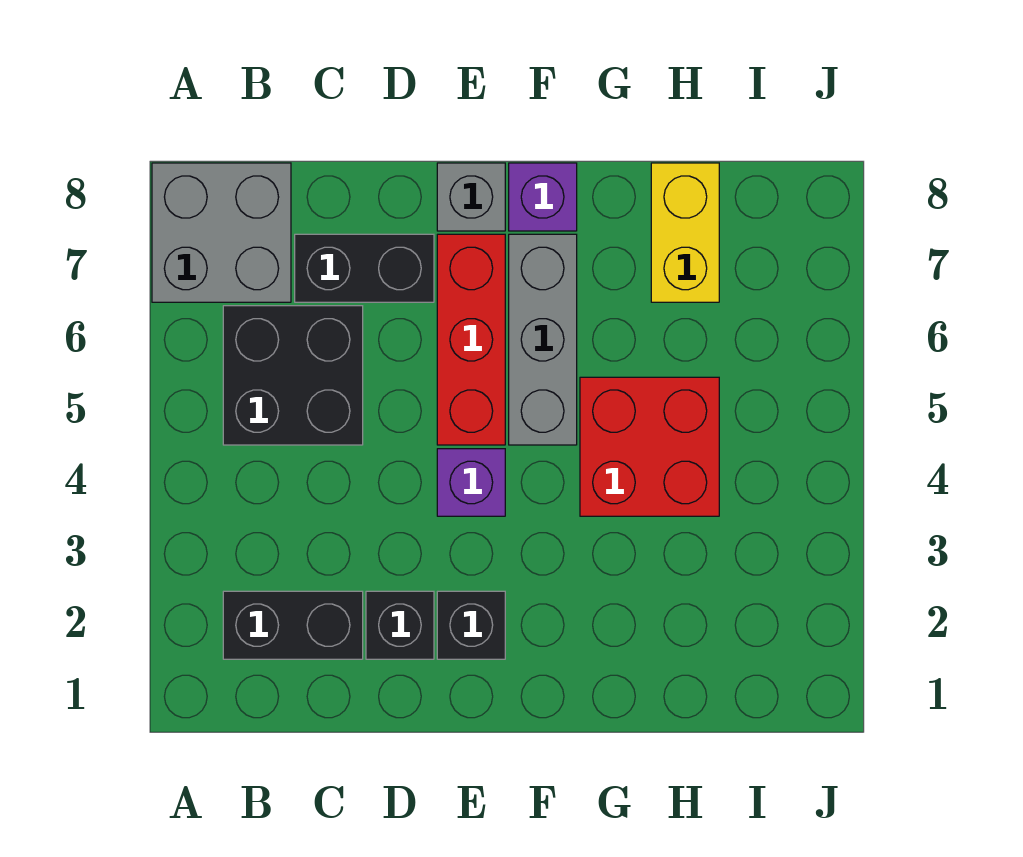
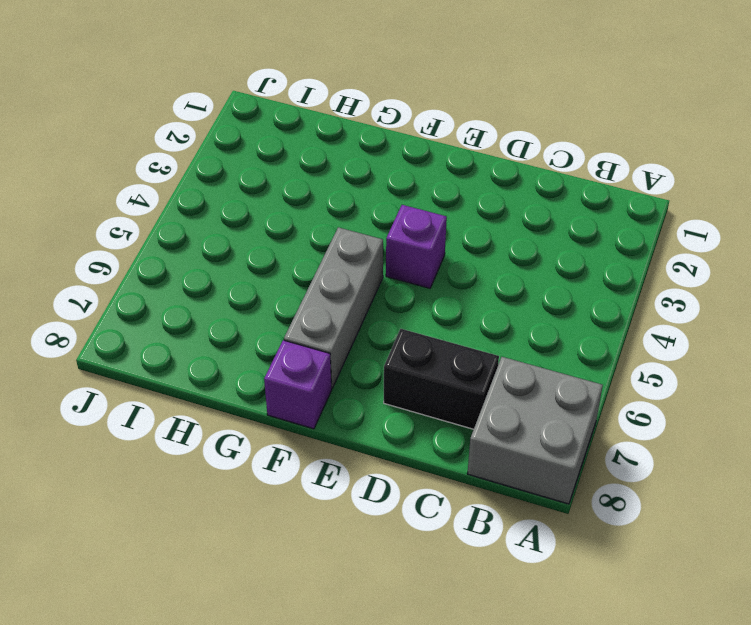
none -> black 1x2 brick [223,591,363,659]
none -> black 2x2 brick [223,306,363,445]
none -> black 1x1 brick [366,591,434,659]

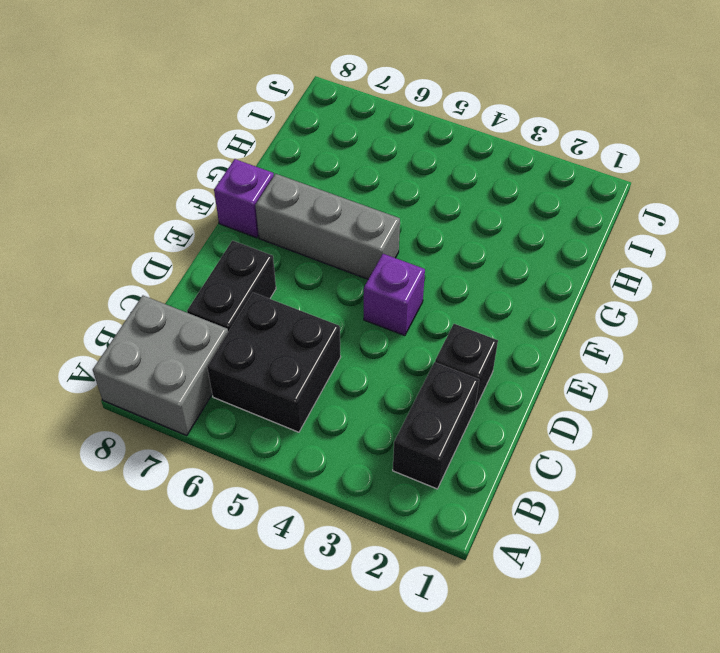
none -> black 1x1 brick [437,591,505,659]
none -> red 1x3 brick [437,234,505,445]
none -> grey 1x1 brick [437,163,505,231]

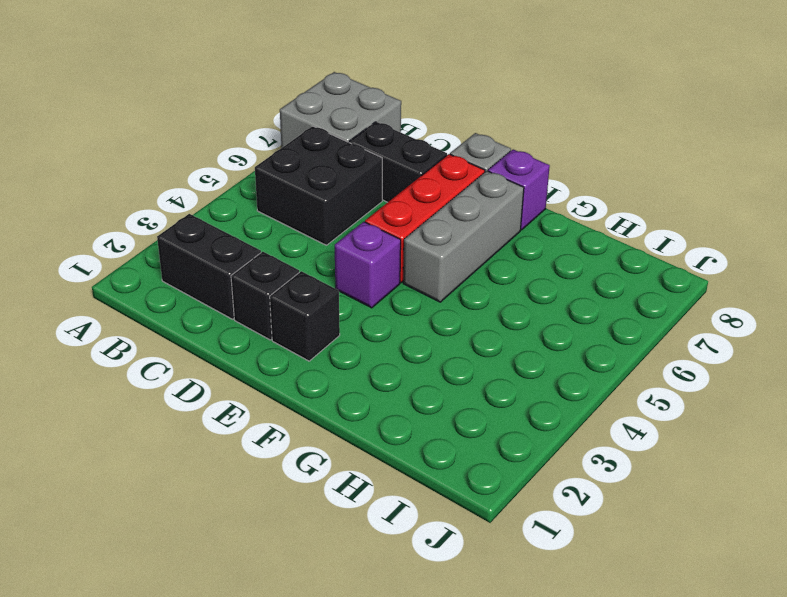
none -> red 2x2 brick [580,377,719,516]
none -> yellow 1x2 brick [651,163,719,302]

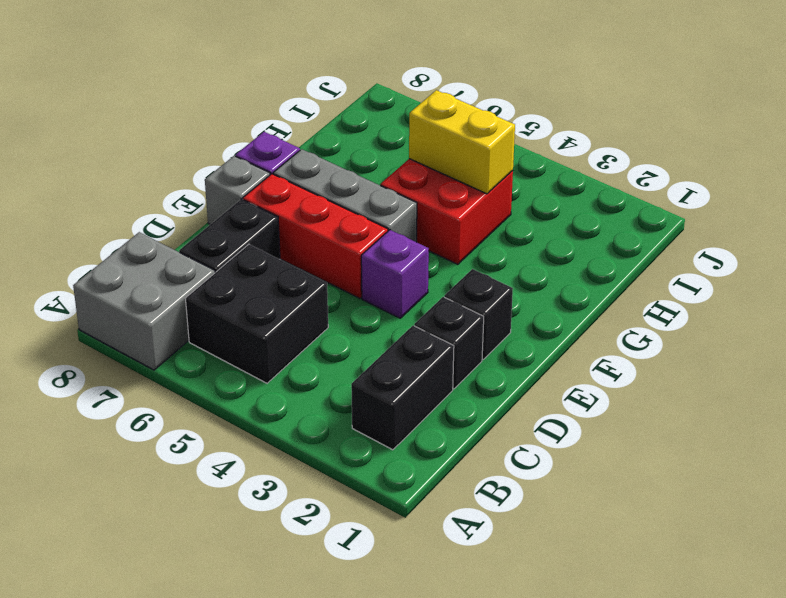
yellow 1x2 brick [409,90,515,194] -> yellow 1x2 brick moved to [651,163,719,302]

